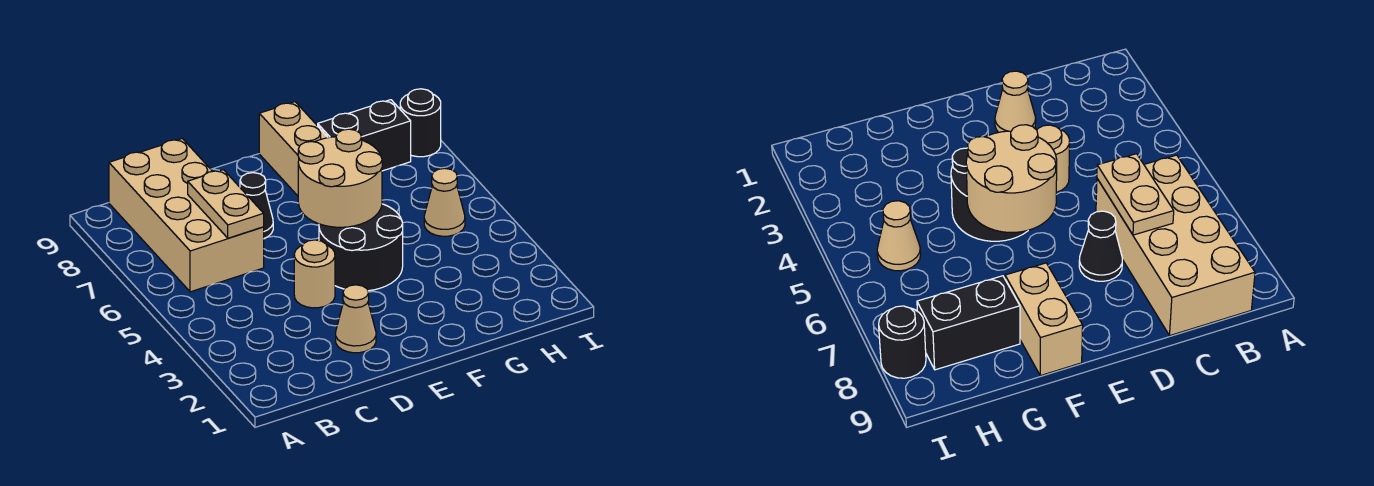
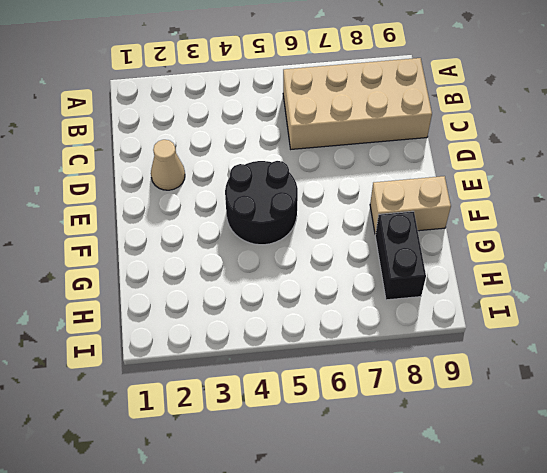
none -> tan 1x1 round brick [294,240,335,308]
none -> black 1x1 cone [240,173,273,238]

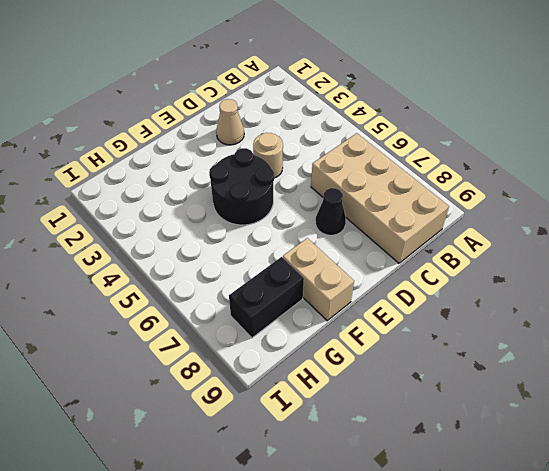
none -> tan 1x1 cone [424,168,465,236]
none -> black 1x1 round brick [400,89,441,157]

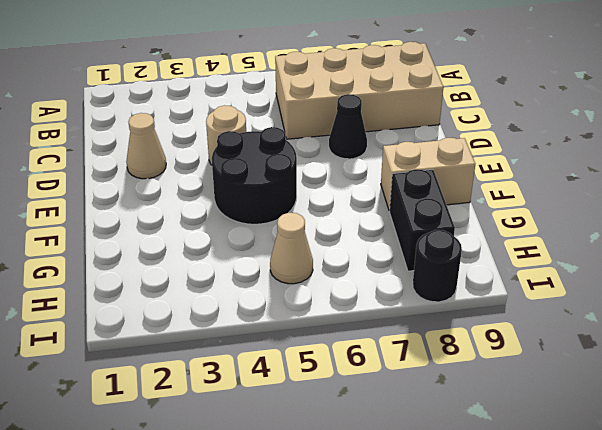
none -> tan 1x2 plate [188,170,264,238]
none -> tan 2x2 round brick [298,129,382,227]

